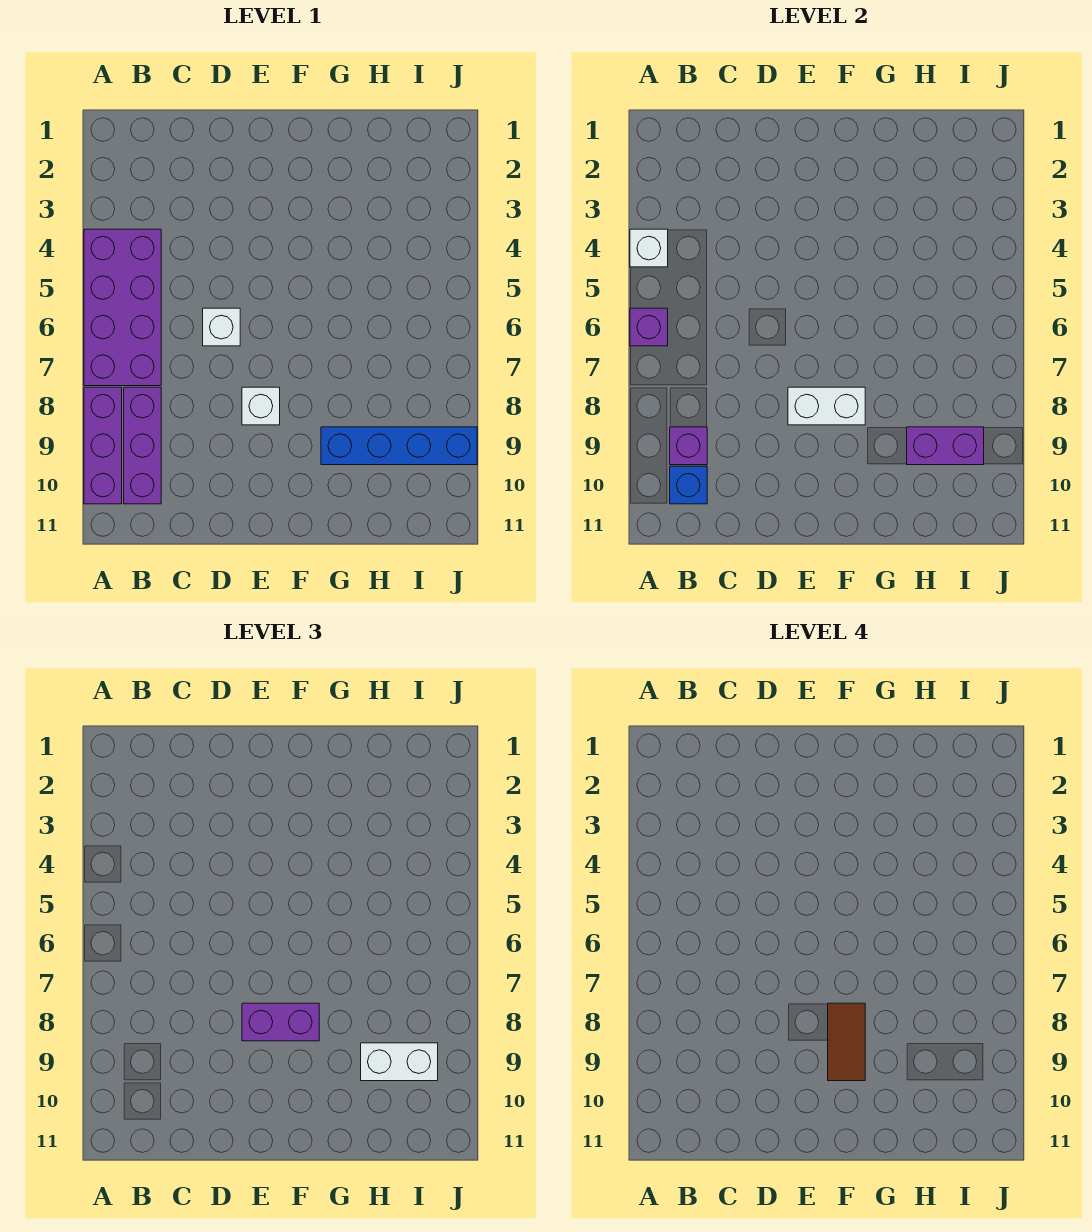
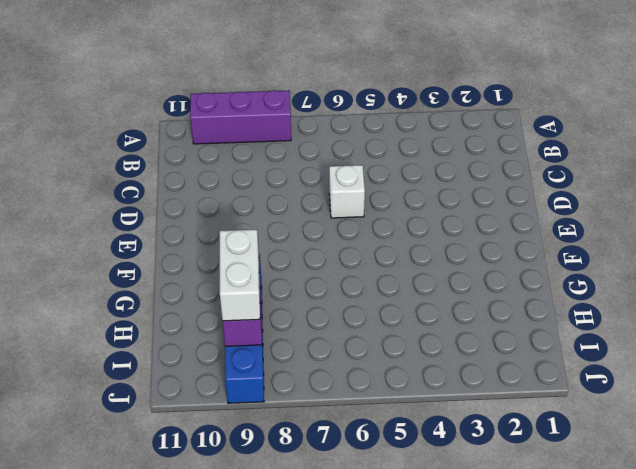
none -> purple 2x4 brick [84,229,161,386]
none -> purple 1x3 brick [124,387,161,504]
none -> white 1x1 brick [242,387,280,425]

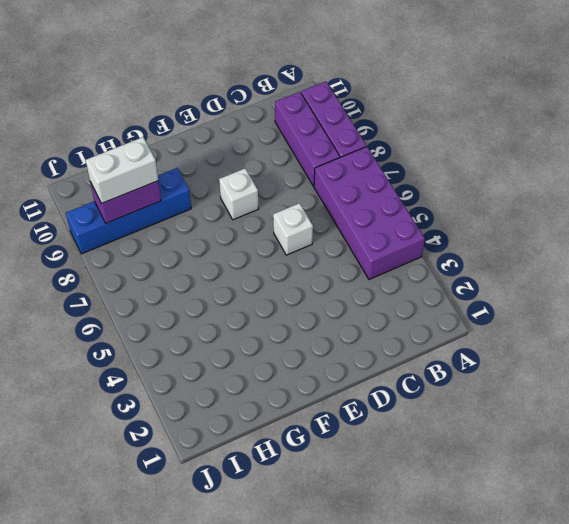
none -> white 1x1 brick [630,229,668,267]
none -> purple 1x1 brick [630,308,668,346]
none -> purple 1x1 brick [670,427,707,465]

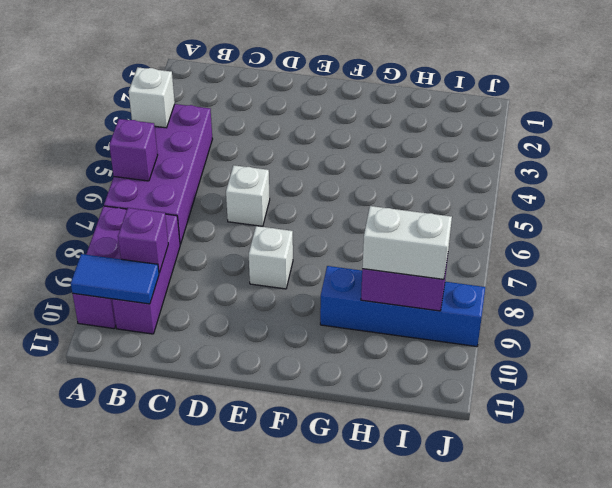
blue 1x2 tile [71,254,159,304] -> blue 1x1 brick [670,466,707,504]
none -> white 1x2 brick [788,387,865,425]
none -> purple 1x2 brick [242,1003,319,1041]
none -> brown 1x2 tile [828,1003,865,1081]

